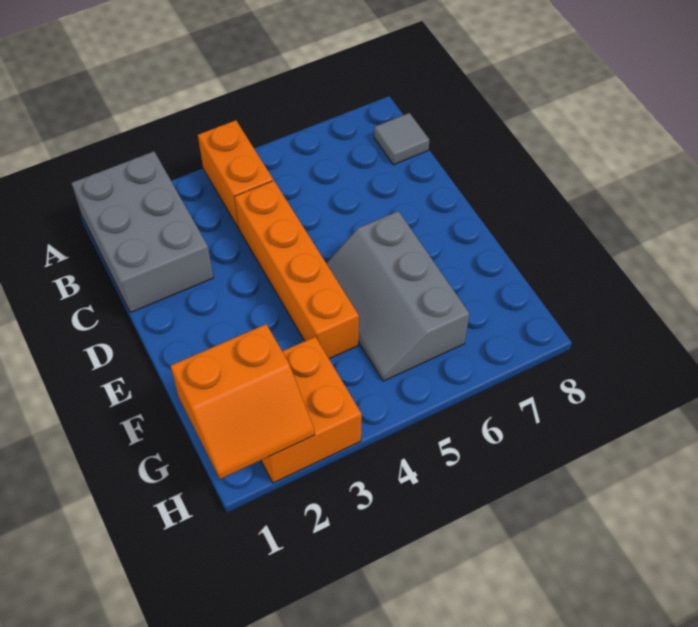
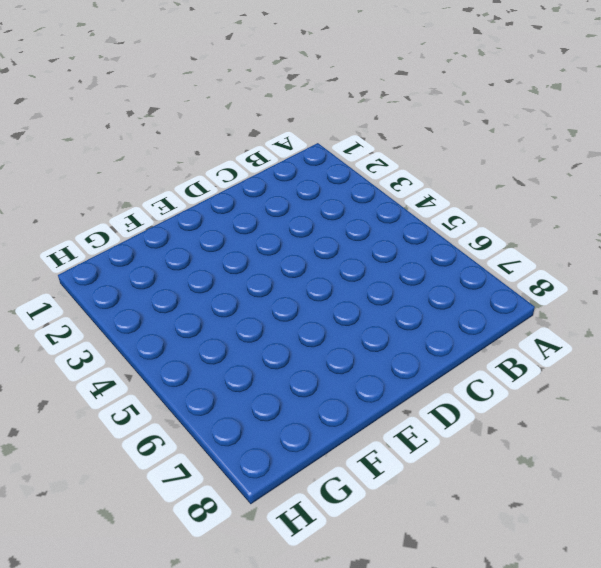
none -> grey 2x3 brick [71,152,213,313]
none -> orange 1x2 brick [198,120,273,228]

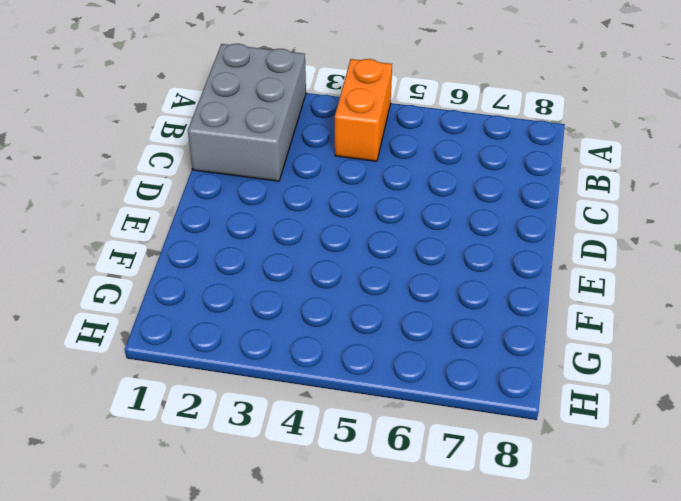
none -> grey 1x1 tile [374,113,429,165]
none -> orange 1x4 brick [235,181,359,359]

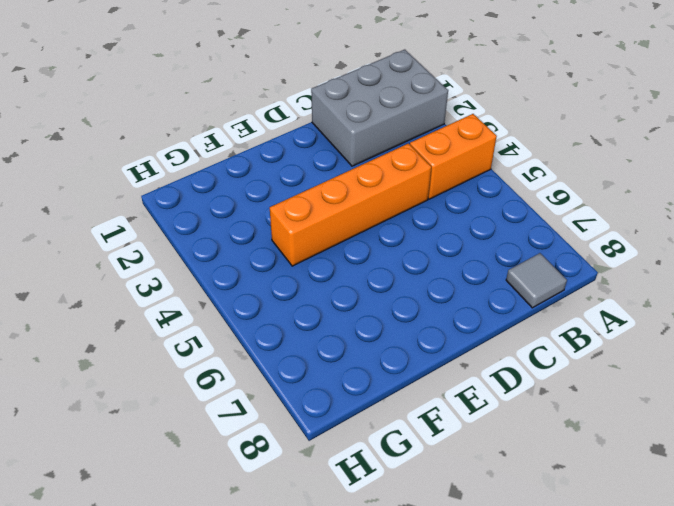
none -> grey 2x3 slope [326,211,469,381]
none -> orange 2x2 brick [261,337,362,483]

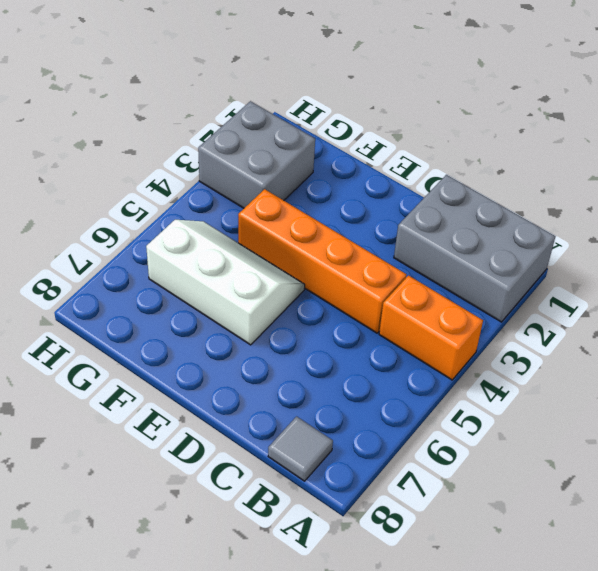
white 2x3 slope [146,220,305,345] -> grey 2x3 slope [326,211,469,381]
grey 2x2 brick [198,101,315,208] -> orange 2x2 brick [261,337,362,483]
none -> orange 2x2 slope [171,324,315,479]

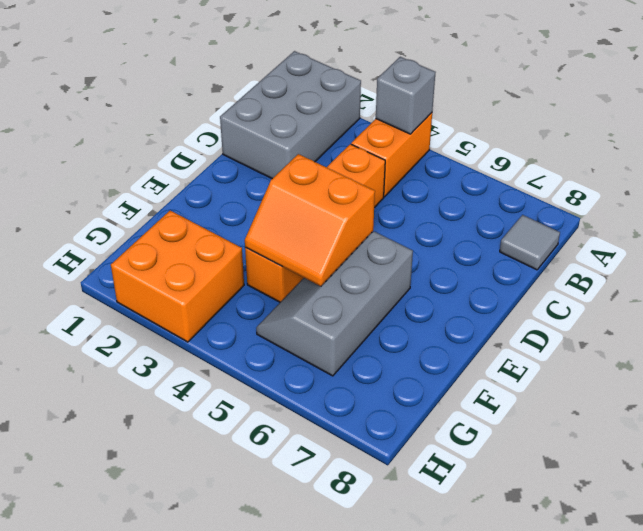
grey 1x1 brick [376,57,436,134] -> none
orange 2x2 slope [245,154,375,286] -> orange 2x2 slope moved to [171,324,315,479]

